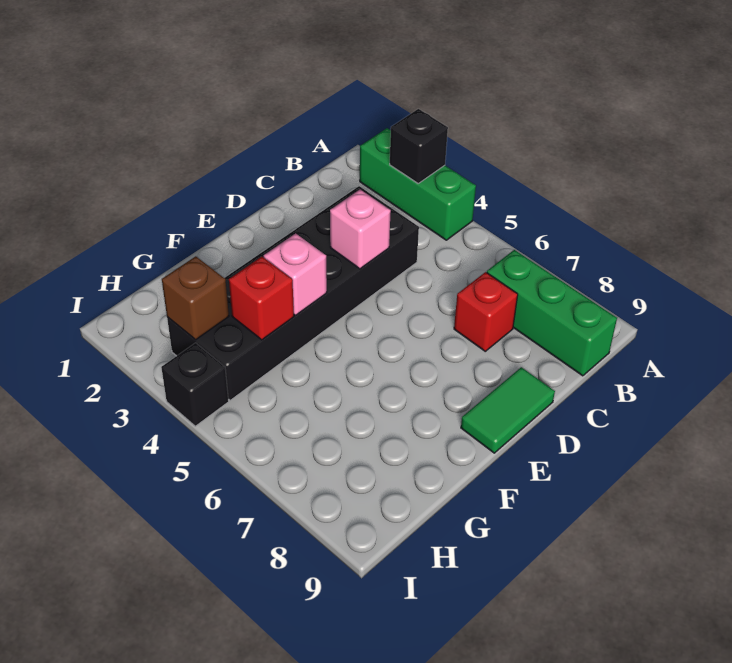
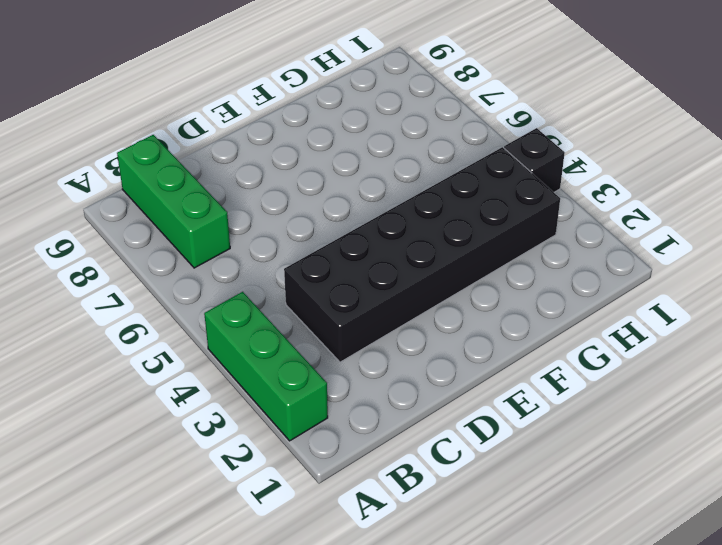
none -> red 1x1 brick [454,272,518,351]
none -> green 1x2 tile [461,367,555,453]

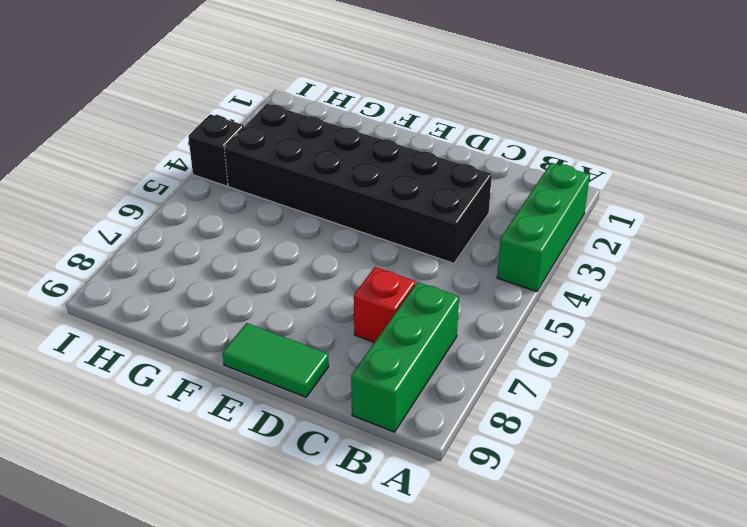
none -> black 1x1 brick [390,109,448,183]
none -> pink 1x1 brick [330,190,391,269]

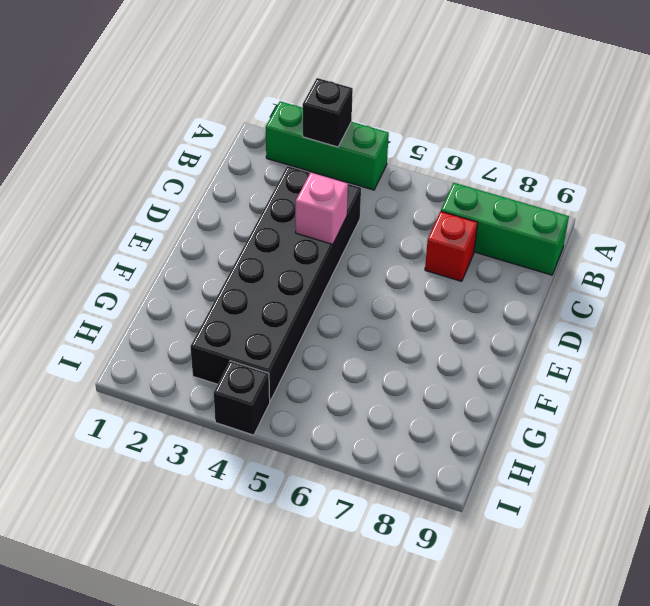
none -> green 1x2 tile [461,367,555,453]
none -> pink 1x1 brick [264,233,327,315]

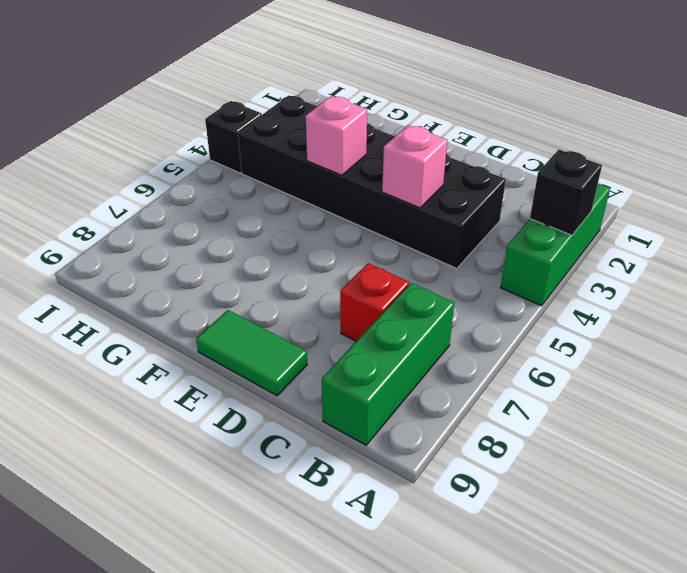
none -> red 1x1 brick [229,257,294,340]
none -> brown 1x1 brick [162,256,229,340]

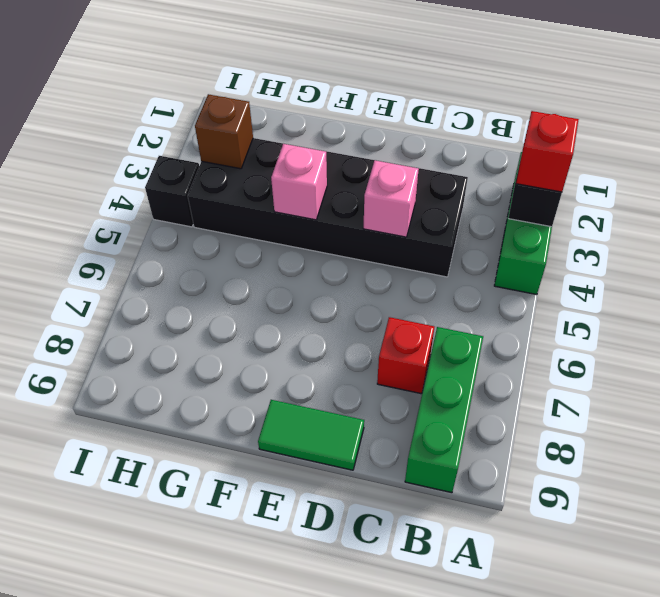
red 1x1 brick [516,111,579,192] -> red 1x1 brick moved to [229,257,294,340]

